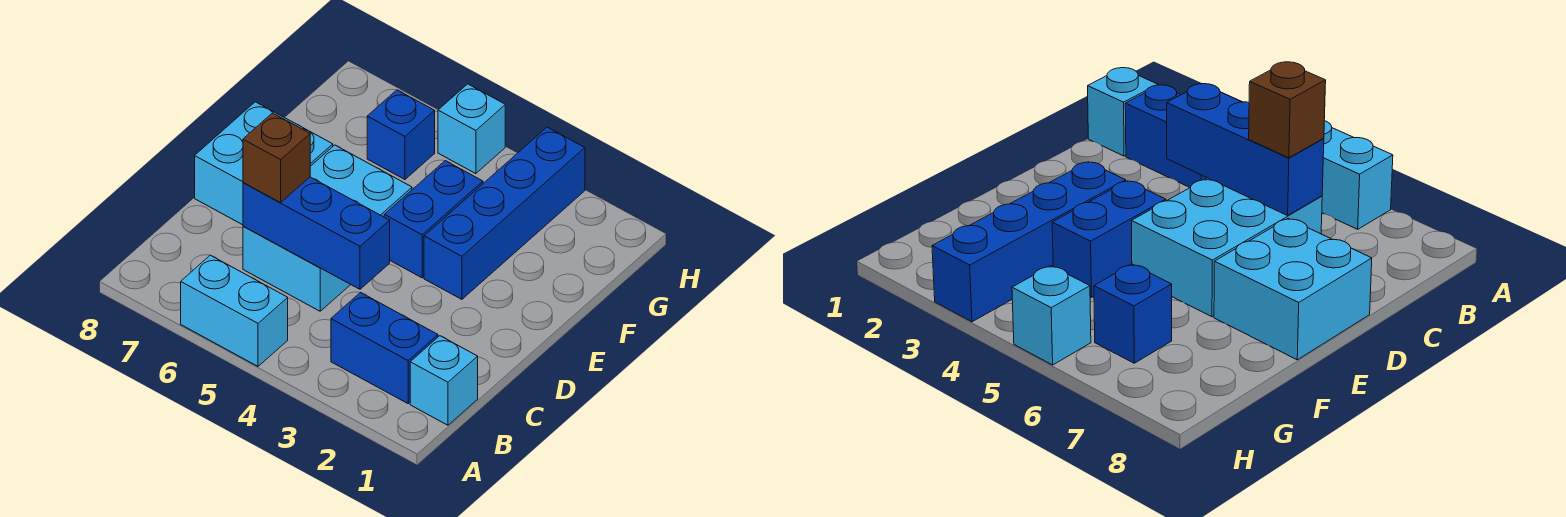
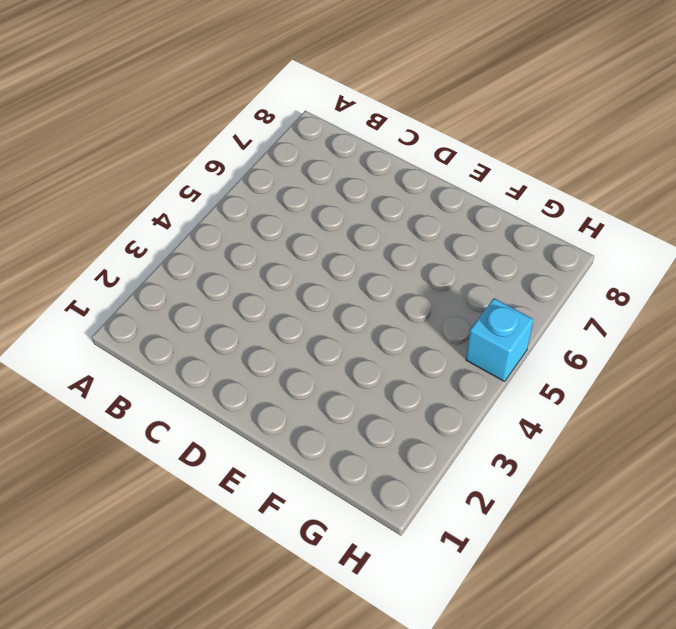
none -> cyan 1x2 brick [181,255,288,366]
none -> cyan 1x1 brick [410,336,478,425]

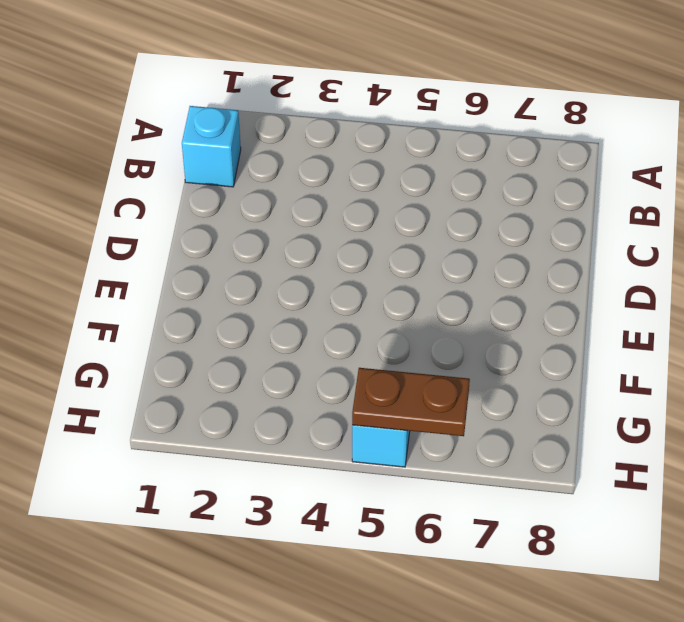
brown 1x2 plate [352,368,470,436] -> none
none -> cyan 1x2 brick [181,255,288,366]
none -> blue 1x2 brick [331,292,438,403]

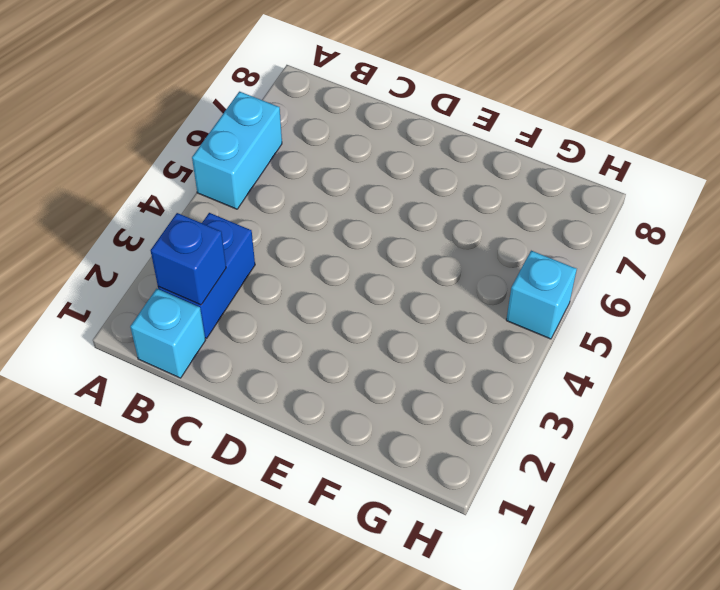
blue 1x1 brick [151,213,226,305] -> blue 1x1 brick moved to [367,90,435,179]
none -> cyan 2x3 brick [243,145,412,311]
none -> cyan 2x2 brick [195,102,333,225]

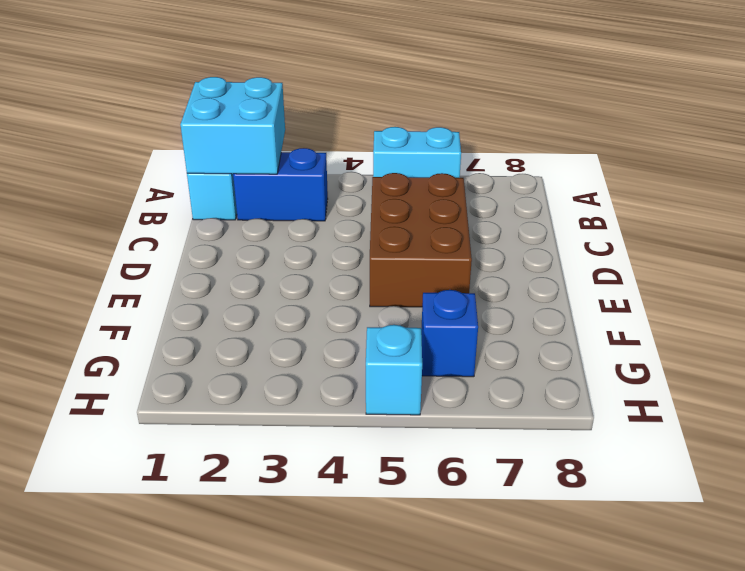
cyan 2x2 brick [180,77,285,174] -> cyan 2x2 brick moved to [195,102,333,225]
brown 2x3 brick [370,173,472,307] -> cyan 2x3 brick [243,145,412,311]
none -> blue 1x4 brick [424,127,585,299]
none -> blue 1x2 brick [384,161,483,278]

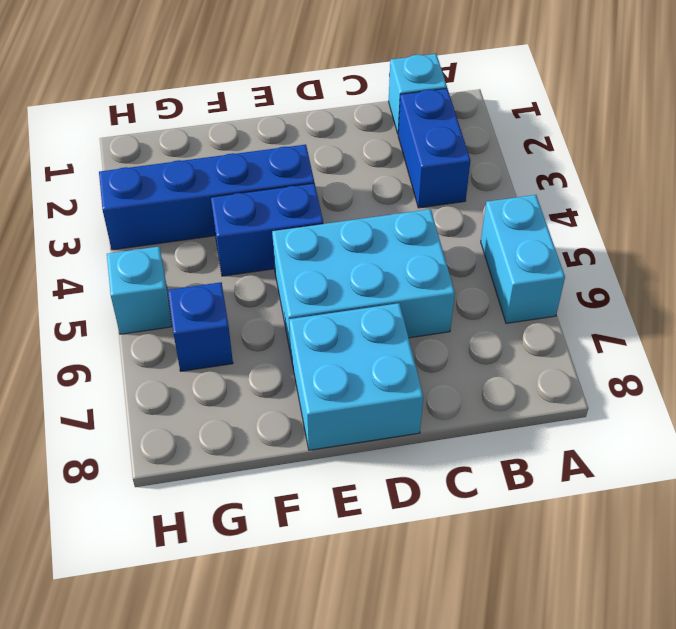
none -> blue 1x3 brick [243,177,390,289]
none -> brown 1x1 brick [243,113,310,203]

